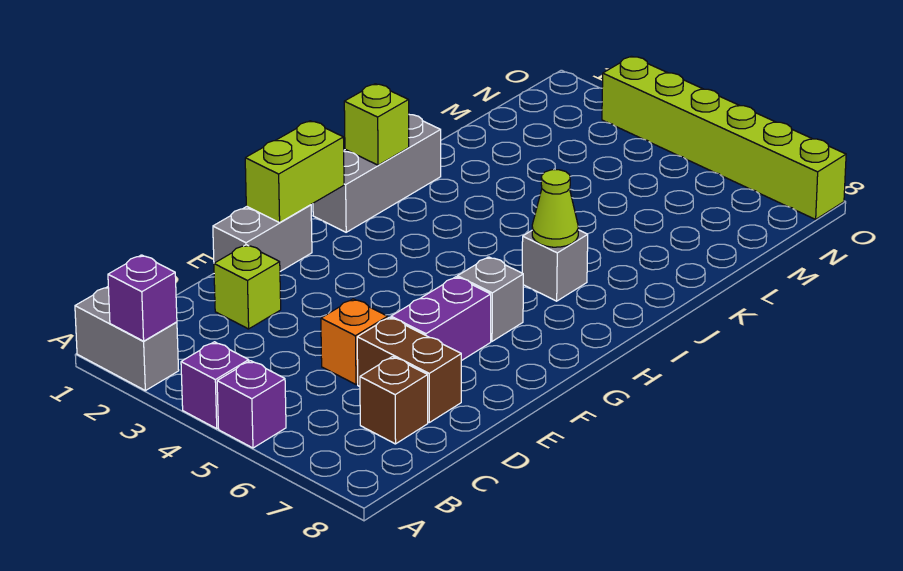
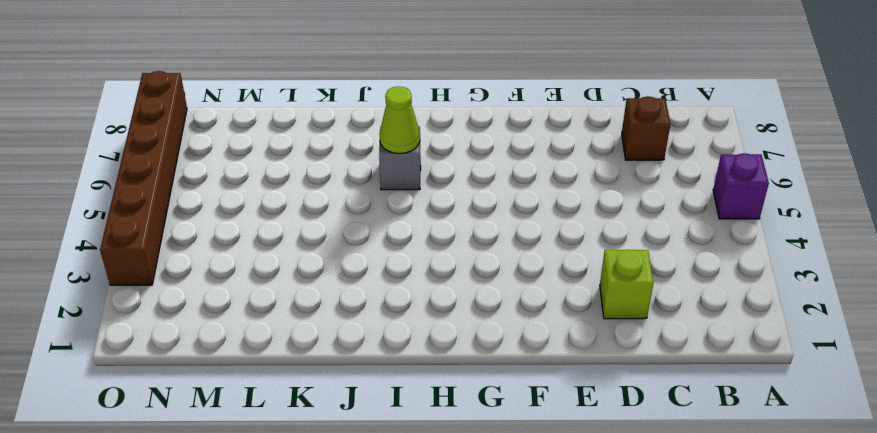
brown 1x6 brick [100,71,187,285] -> lime 1x6 brick [602,56,846,219]
none -> grey 1x2 brick [75,287,179,391]
none -> purple 1x1 brick [181,342,249,429]
none -> orange 1x1 brick [321,299,388,384]

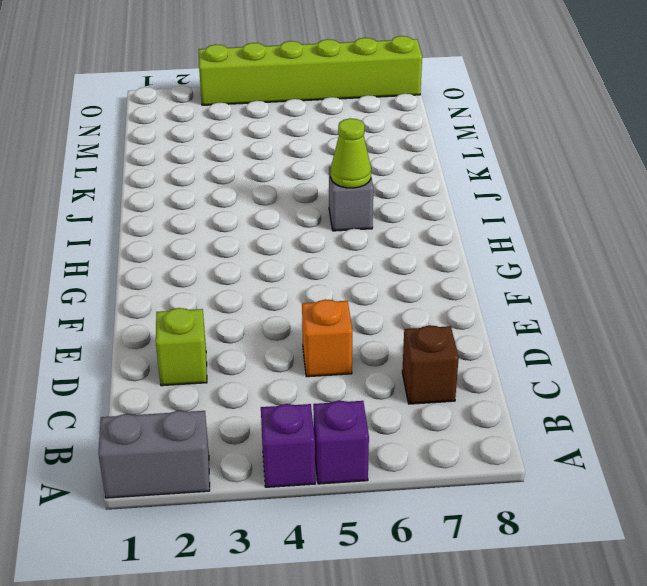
none -> brown 1x2 brick [357,317,461,422]
none -> grey 1x2 brick [213,205,312,271]
none -> purple 1x2 brick [391,277,491,361]

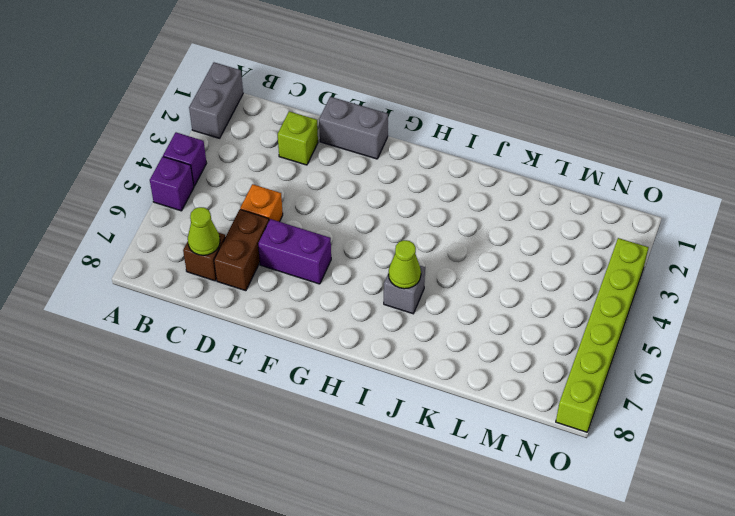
lime 1x1 cone [188,207,220,255] -> none
none -> grey 1x1 brick [457,257,523,341]
none -> grey 1x3 brick [313,115,441,232]
none -> purple 1x1 brick [108,255,177,341]

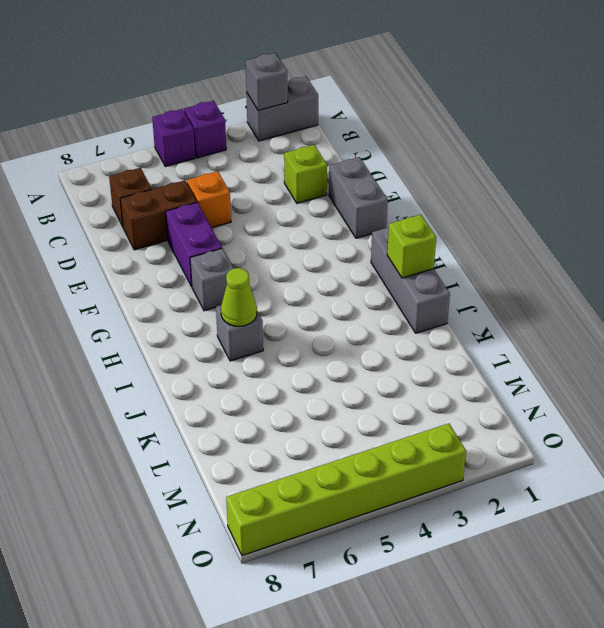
grey 1x1 brick [245,53,288,111] -> purple 1x1 brick [108,255,177,341]
none -> lime 1x2 brick [245,121,344,223]

